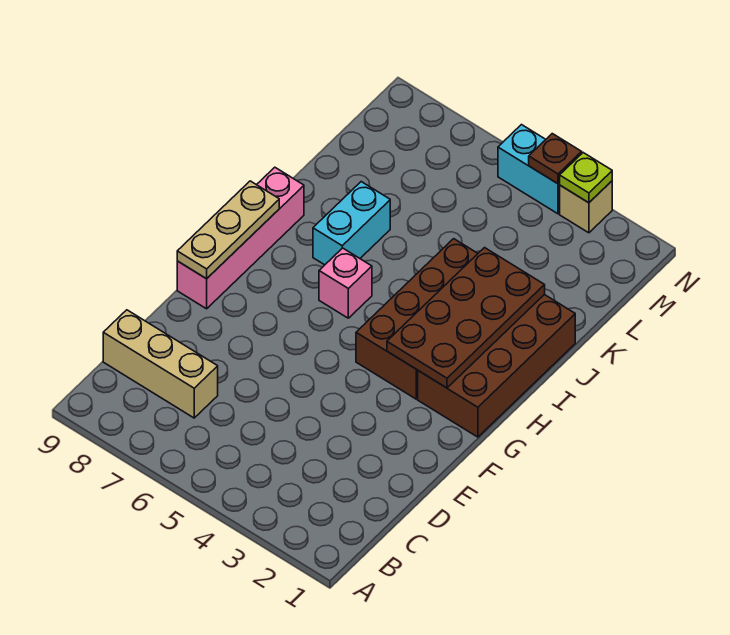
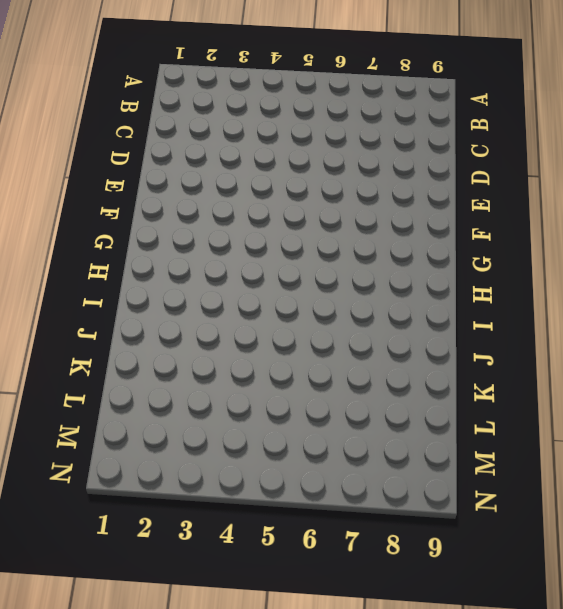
none -> tan 1x3 brick [103,310,218,418]
none -> pink 1x4 brick [177,167,304,309]
none -> brown 2x4 brick [418,295,575,437]

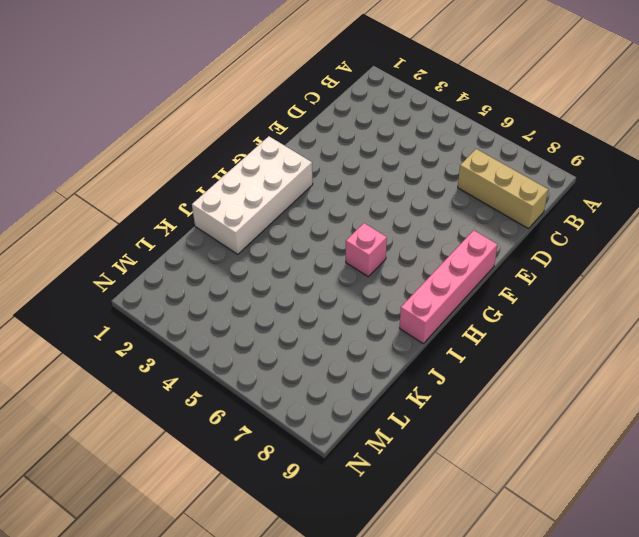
white 2x4 brick [192,136,313,254] -> brown 2x4 brick [418,295,575,437]
none -> brown 2x4 brick [356,239,478,399]
none -> cyan 1x2 brick [313,182,390,265]
none -> tan 1x1 brick [560,181,612,233]

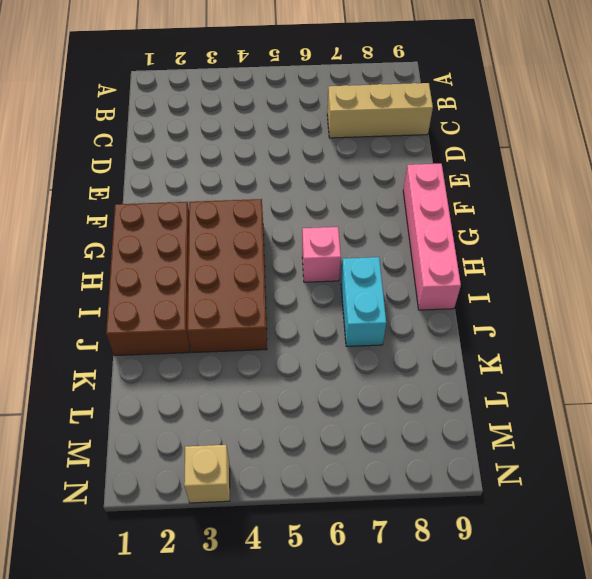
none -> cyan 1x2 brick [498,125,560,214]
none -> tan 1x3 plate [177,181,279,279]
none -> brown 2x4 plate [387,248,545,388]

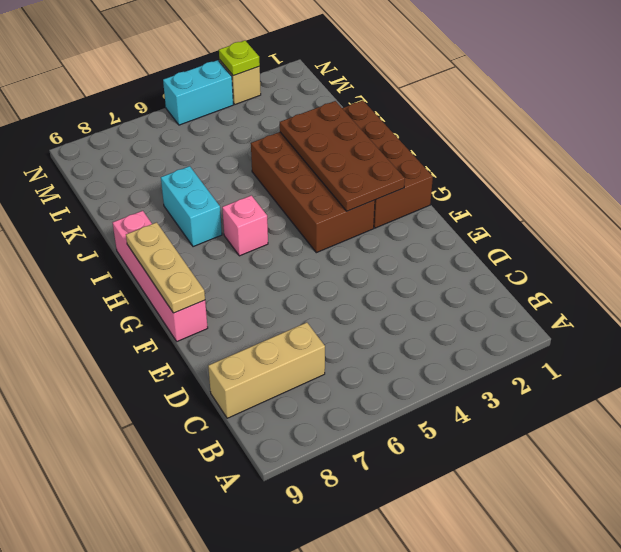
none -> brown 1x1 plate [529,134,582,184]

